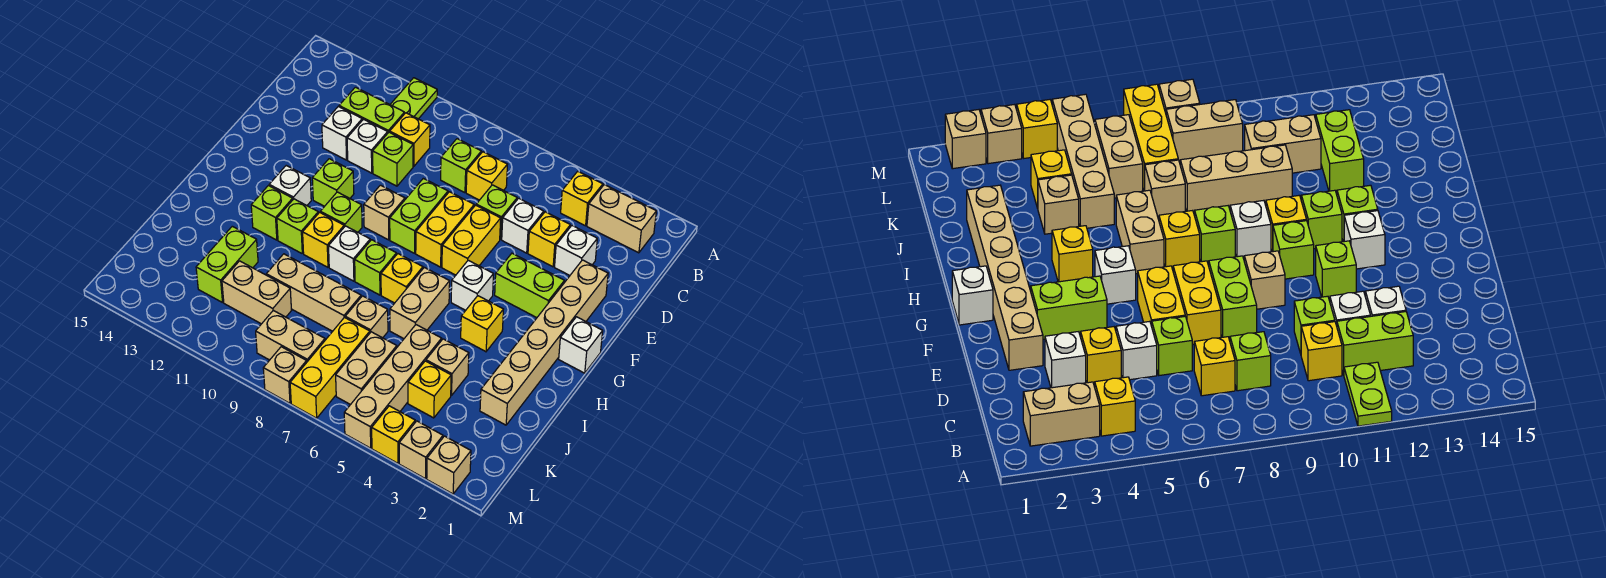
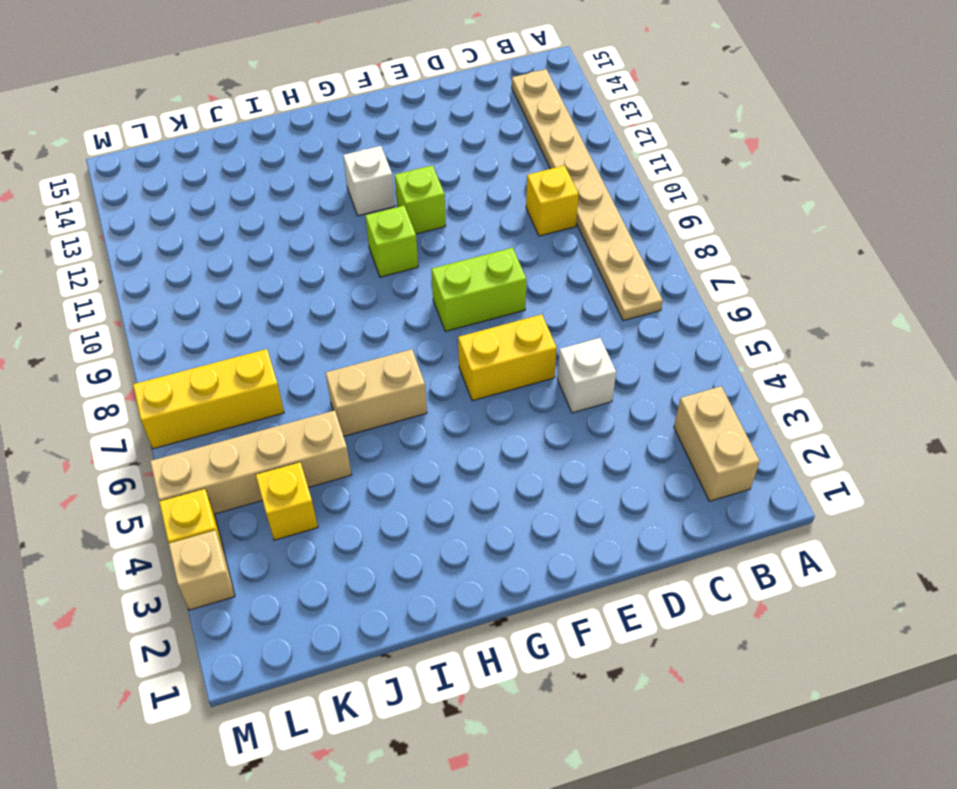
tan 1x8 plate [512,69,663,321] -> lime 1x2 plate [390,78,437,119]
none -> yellow 1x1 brick [561,171,603,226]
none -> yellow 1x1 brick [466,152,507,200]
none -> lime 1x1 brick [441,139,481,193]
none -> lime 1x2 brick [339,87,404,132]

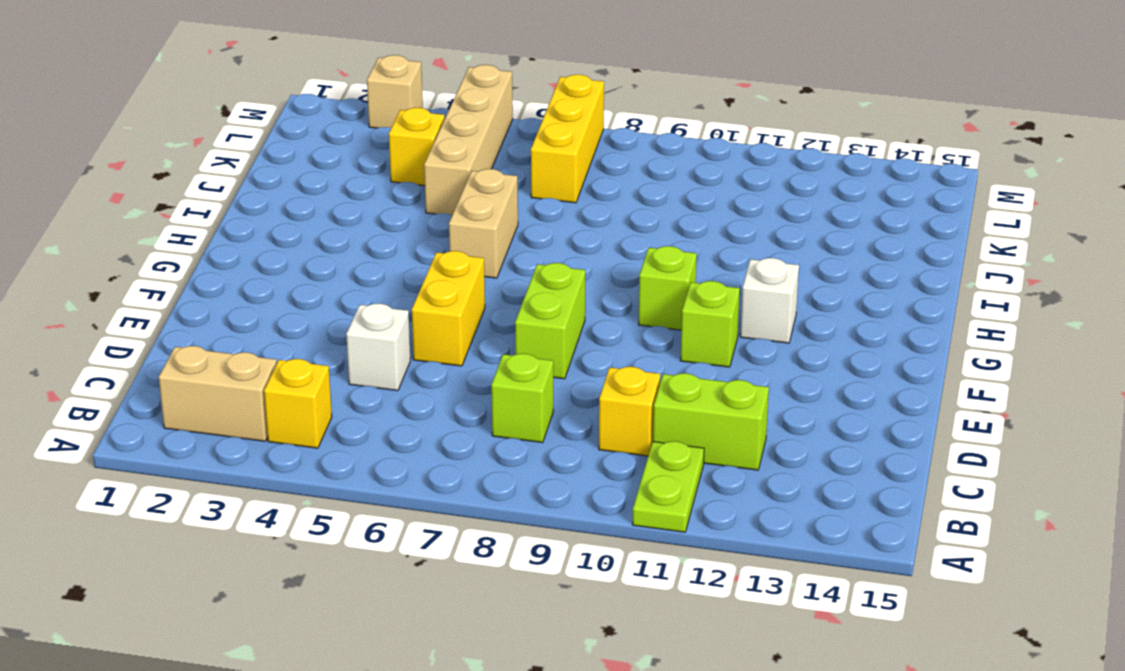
none -> yellow 1x1 brick [466,152,507,200]
none -> white 1x1 brick [555,226,597,275]
none -> yellow 1x1 brick [528,212,570,267]
none -> lime 1x1 brick [476,185,517,239]

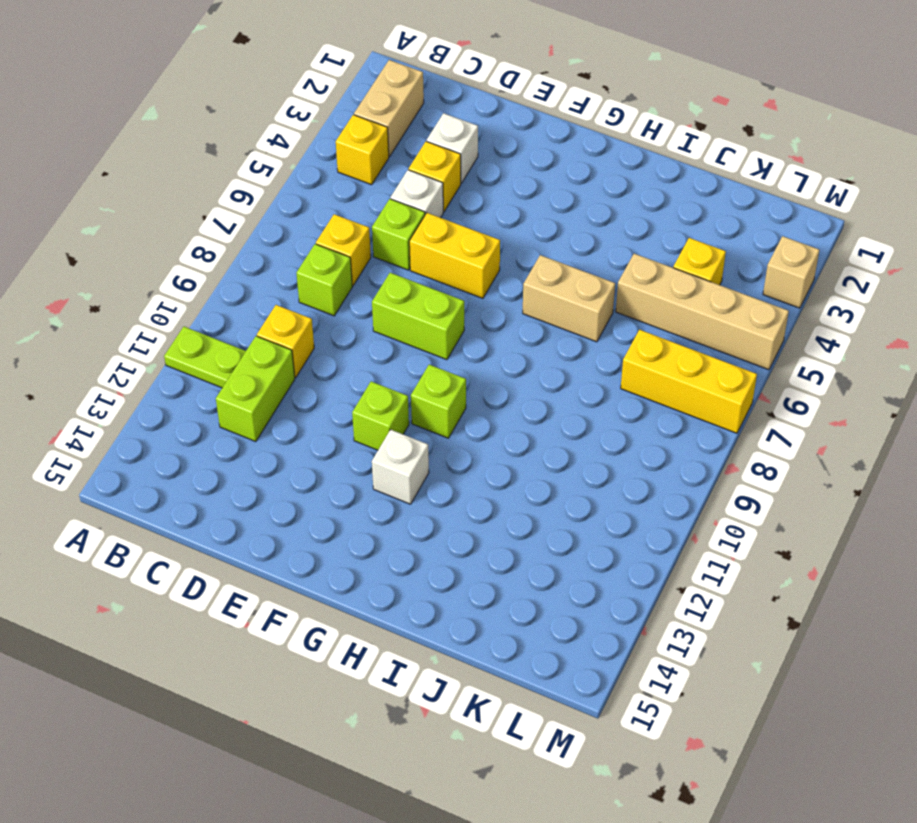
none -> lime 1x1 brick [373,132,413,186]
none -> white 1x1 brick [347,119,388,173]
none -> white 1x1 brick [322,106,362,160]
none -> tan 1x6 brick [480,260,608,425]

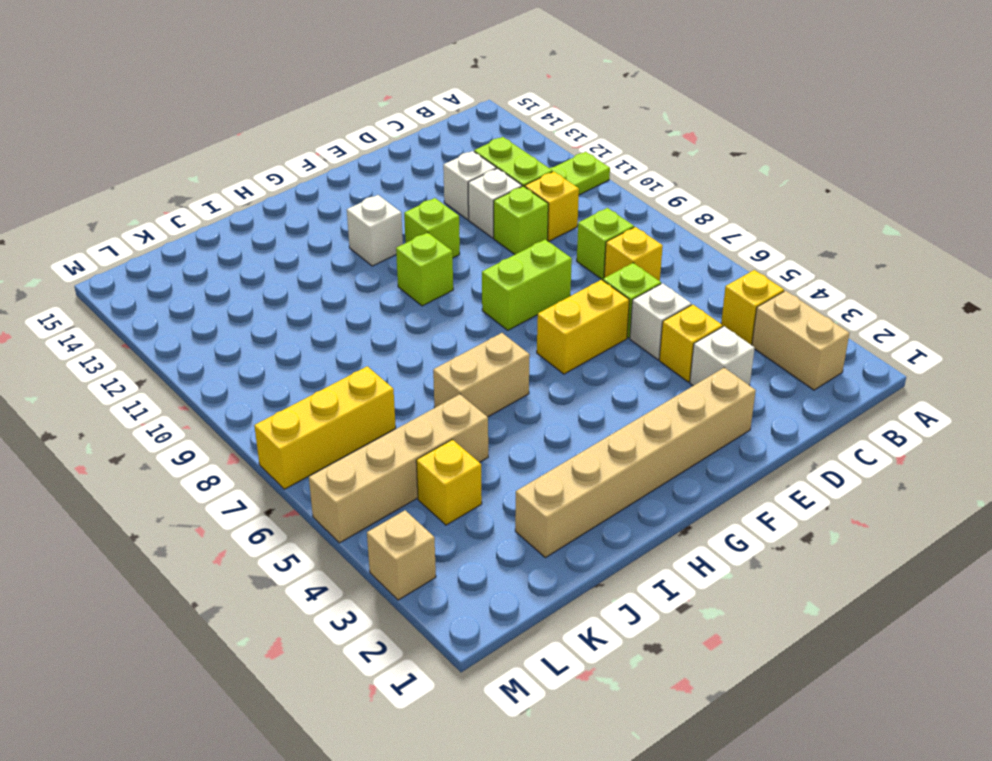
none -> yellow 1x2 brick [416,192,474,267]
none -> lime 1x2 brick [495,253,564,318]
none -> tan 1x1 brick [364,185,405,240]
none -> white 1x1 brick [559,317,603,373]

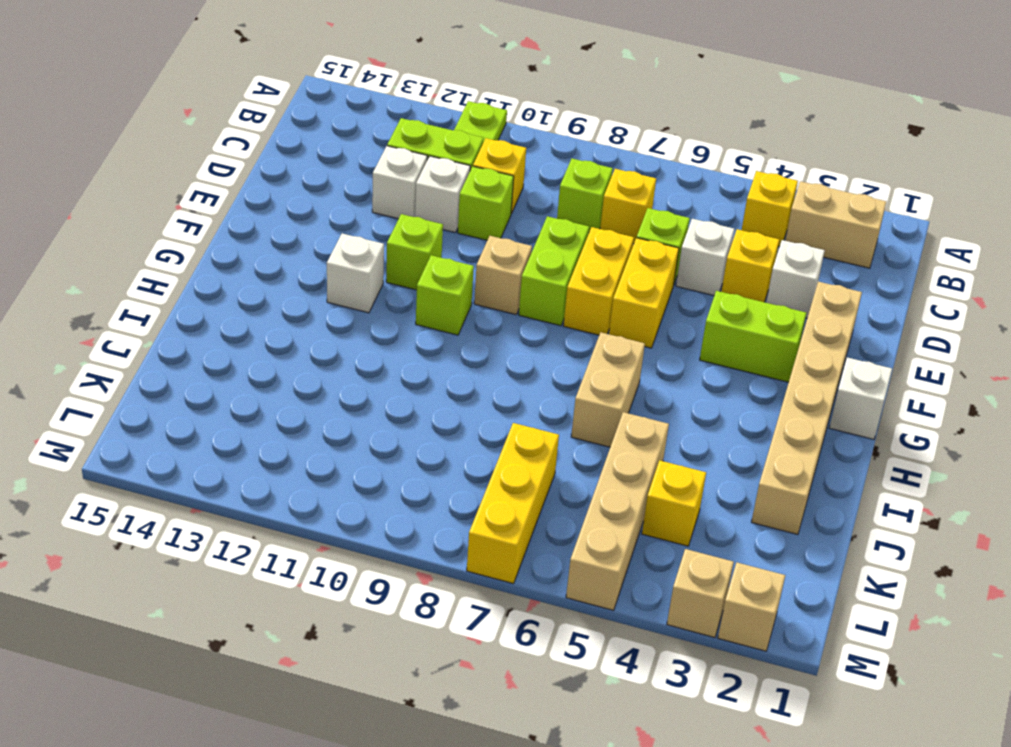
none -> white 1x1 brick [451,260,494,310]
none -> yellow 1x1 brick [461,296,503,352]
none -> yellow 1x1 brick [381,254,423,303]
none -> lime 1x1 brick [355,240,396,295]

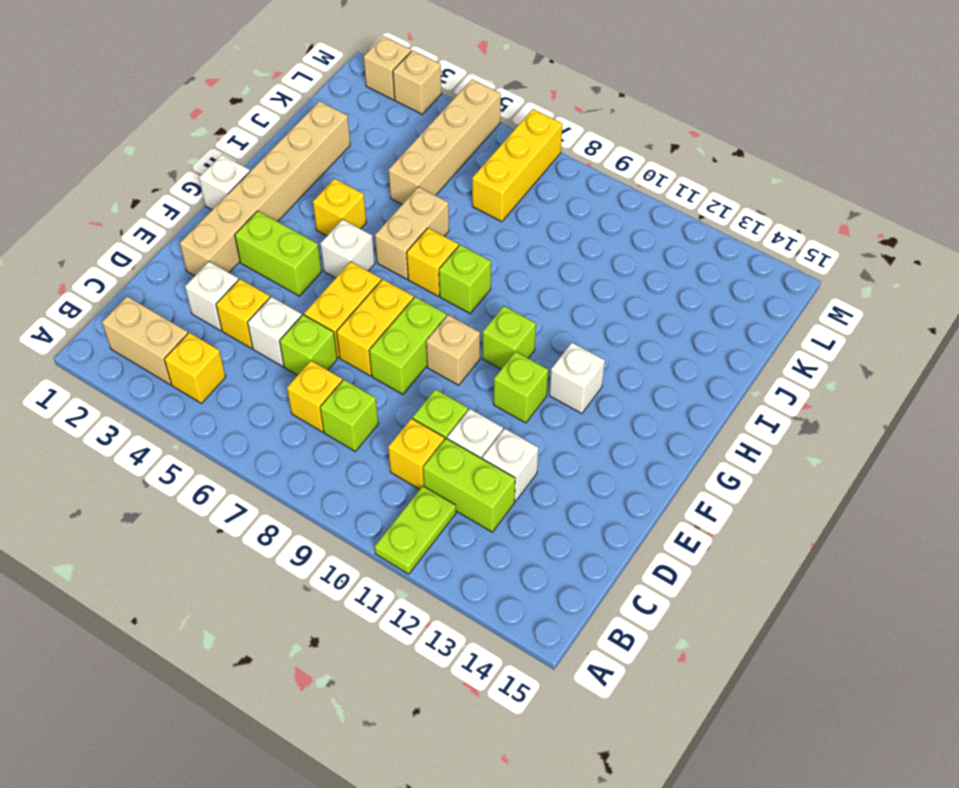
none -> white 1x1 brick [329,226,370,281]
none -> yellow 1x1 brick [303,212,344,267]
none -> lime 1x1 brick [277,199,318,253]
none -> lime 1x1 brick [251,186,293,240]

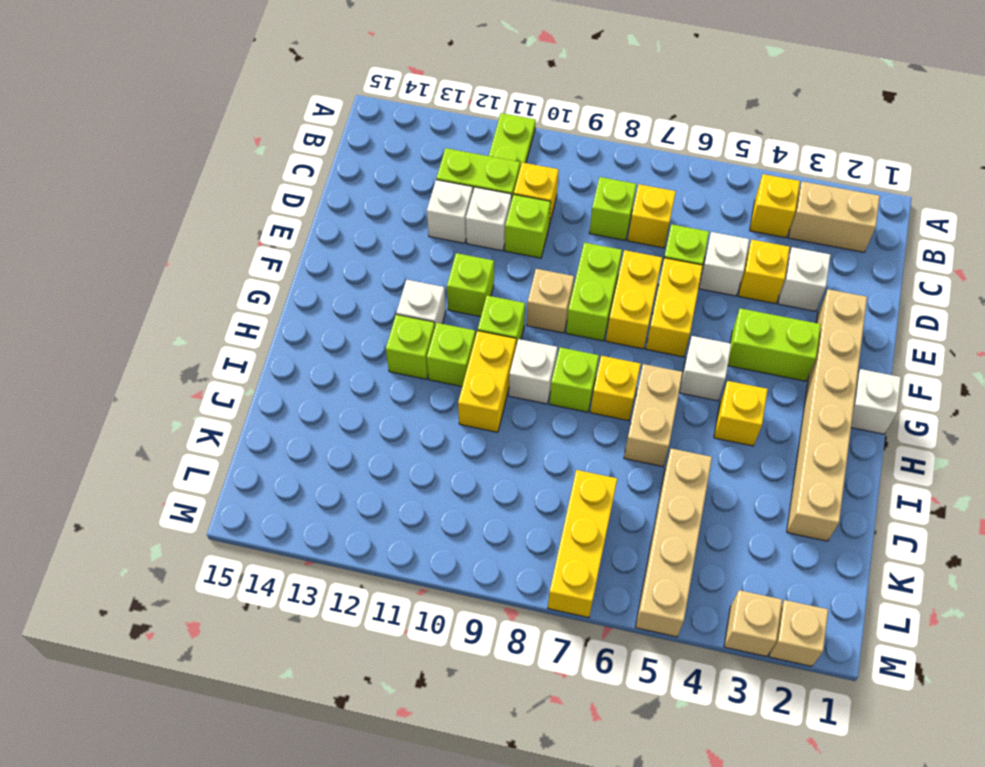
yellow 1x2 brick [458,331,516,432] -> yellow 1x1 brick [303,212,344,267]
none -> tan 1x1 brick [426,339,469,396]
none -> tan 1x1 brick [345,296,388,338]
none -> tan 1x3 brick [266,254,361,331]
none -> lime 1x2 brick [196,226,258,303]

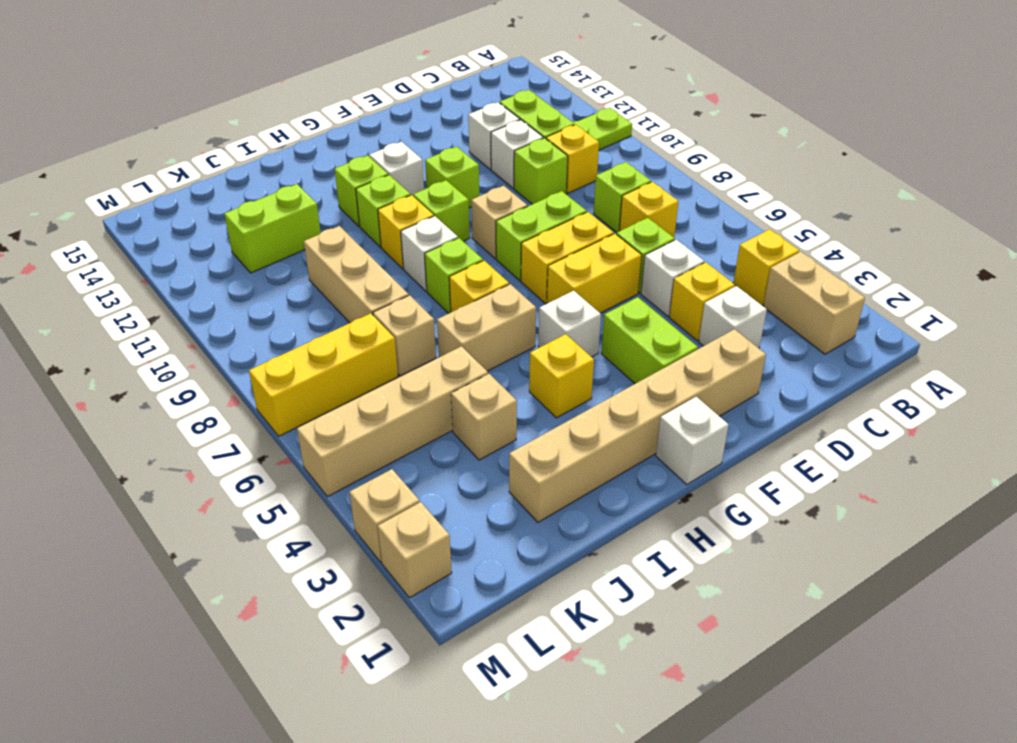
none -> yellow 1x1 brick [408,361,451,418]
none -> tan 1x2 brick [336,332,397,405]
none -> tan 1x2 brick [222,261,291,324]
none -> tan 1x2 brick [256,310,325,362]

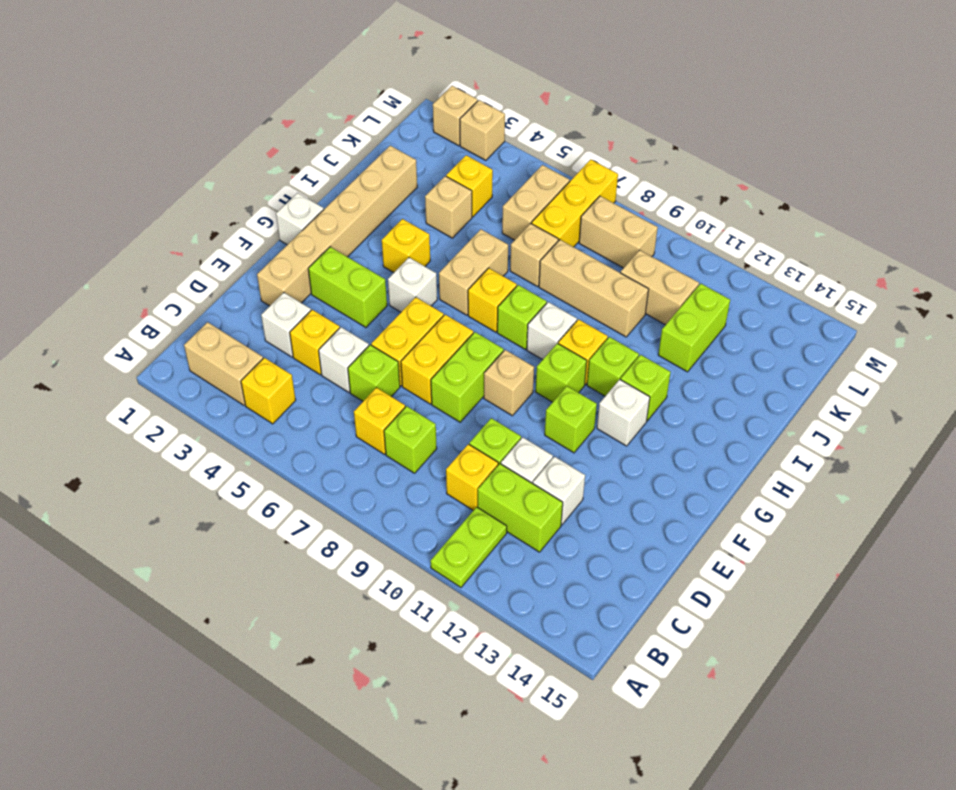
none -> tan 1x4 brick [344,325,442,448]
none -> yellow 1x1 brick [372,406,415,463]
none -> tan 1x1 brick [263,347,307,403]

